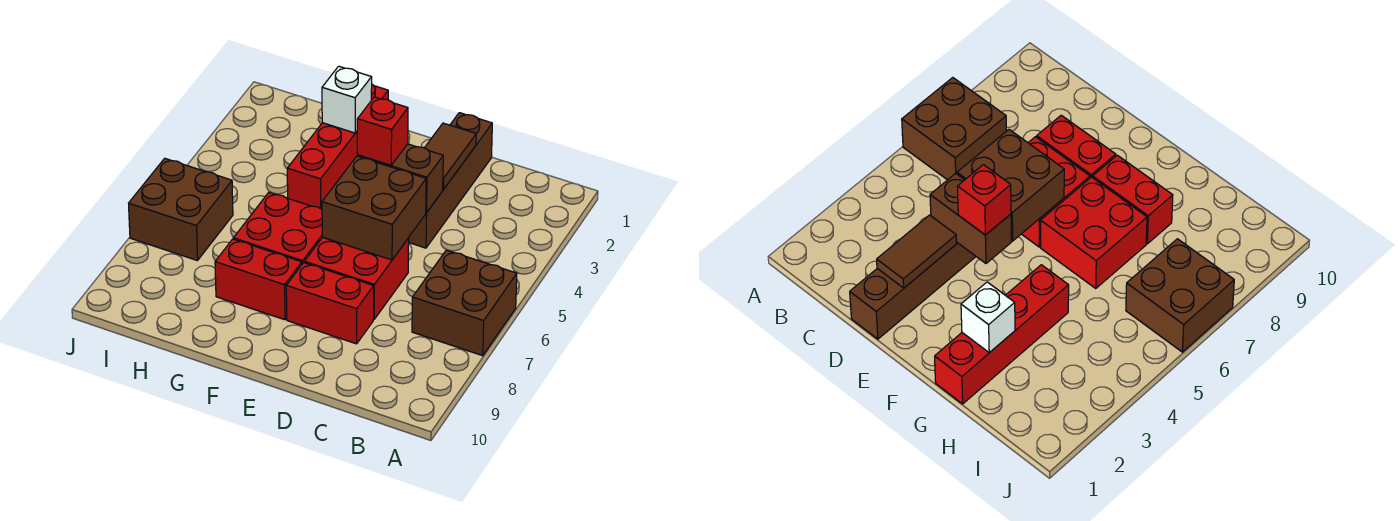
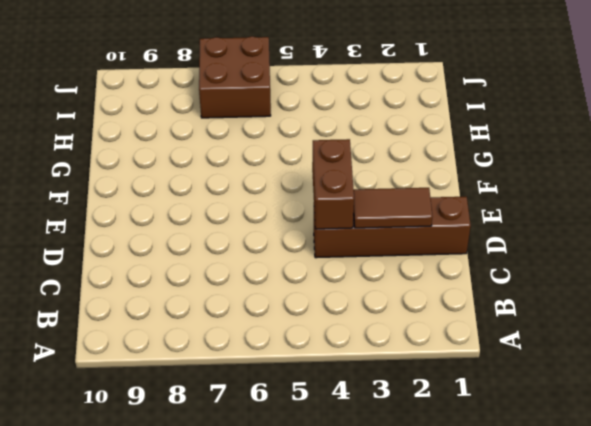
none -> brown 2x2 brick [412,250,517,356]
none -> red 2x2 brick [304,237,409,319]
none -> red 1x2 brick [286,263,374,344]

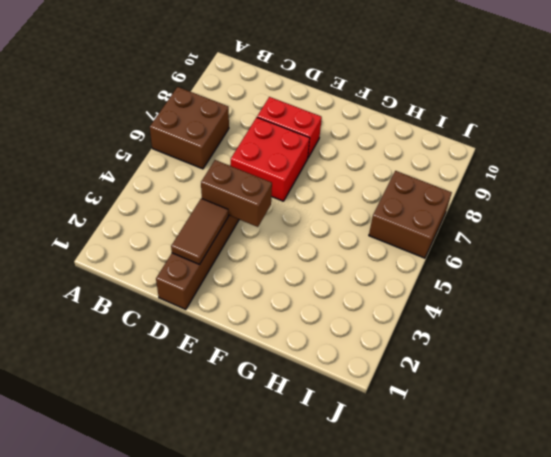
none -> red 2x2 brick [233,192,322,264]
none -> red 1x2 brick [215,239,302,320]
none -> red 1x4 brick [287,85,388,209]

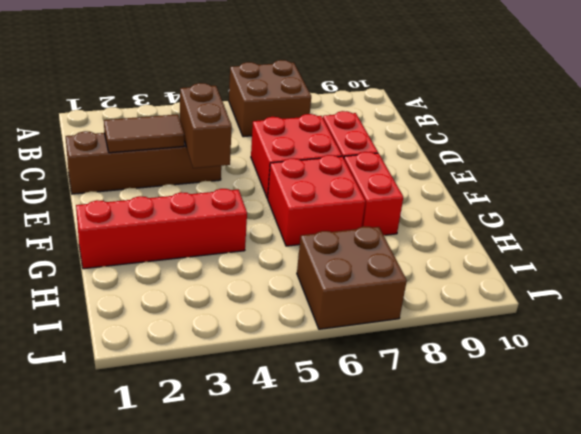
none -> brown 2x2 brick [322,156,426,260]
none -> white 1x1 brick [322,66,372,133]
none -> red 1x1 brick [357,97,408,165]

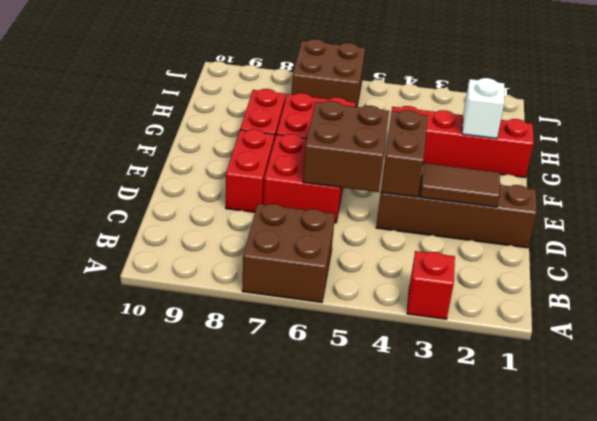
red 1x1 brick [407,251,455,319] -> red 1x1 brick moved to [357,97,408,165]

